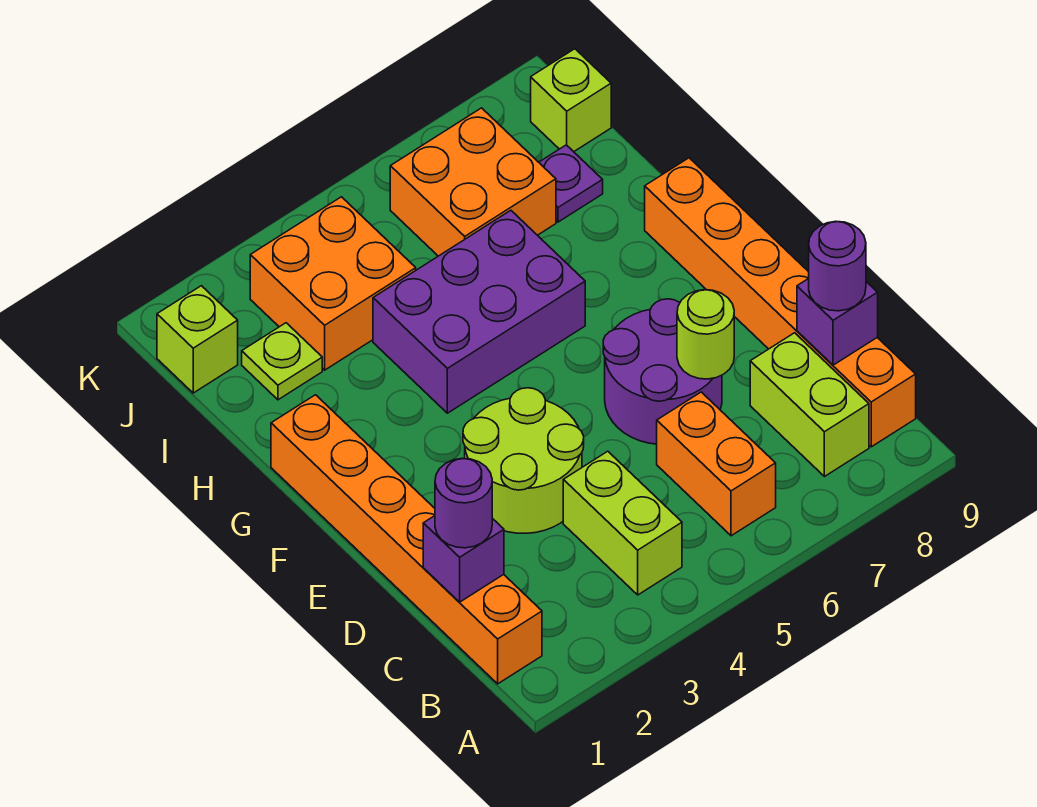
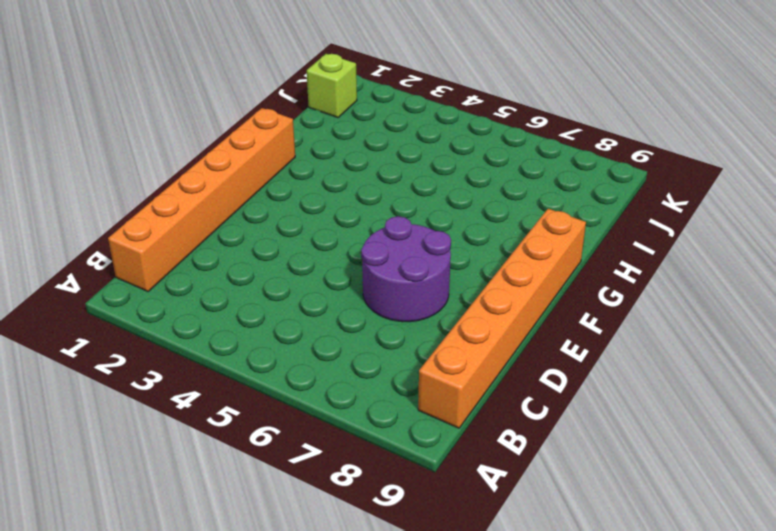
none -> lime 1x2 brick [563,451,682,595]
none -> orange 1x2 brick [657,392,776,536]
none -> lime 1x2 brick [750,333,869,477]

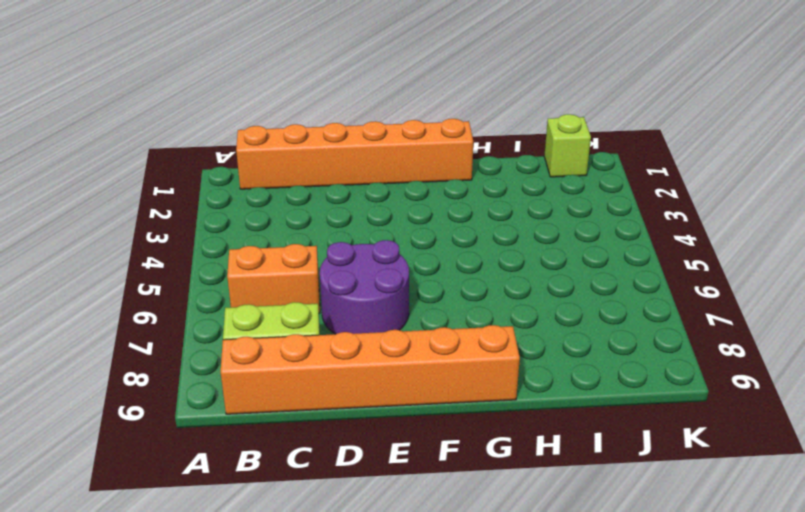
none -> lime 1x2 brick [563,451,682,595]
none -> lime 2x2 round brick [463,388,584,533]
none -> purple 2x3 brick [373,210,585,413]

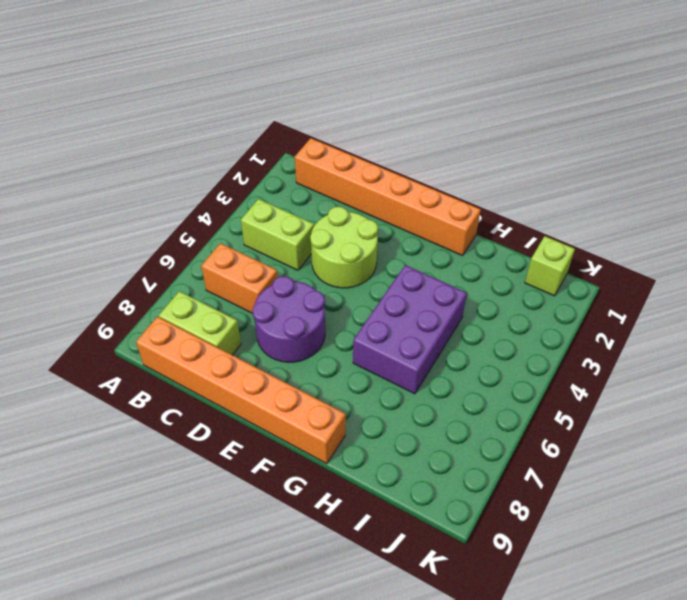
none -> lime 1x1 plate [242,323,322,400]
none -> orange 2x2 brick [250,197,416,370]
none -> orange 2x2 brick [390,108,556,256]

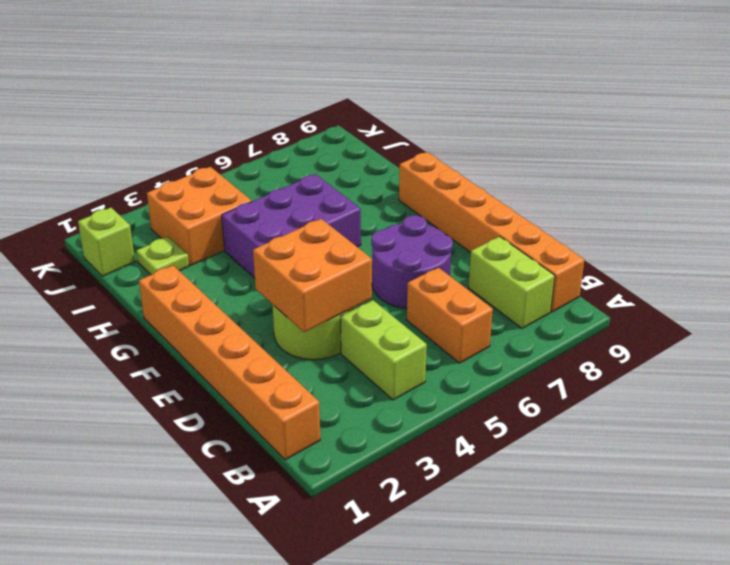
orange 2x2 brick [253,219,372,332] -> orange 2x2 brick moved to [390,108,556,256]
none -> purple 1x1 plate [539,145,603,222]
none -> lime 1x1 brick [531,49,611,152]
none -> purple 1x1 brick [423,516,504,602]

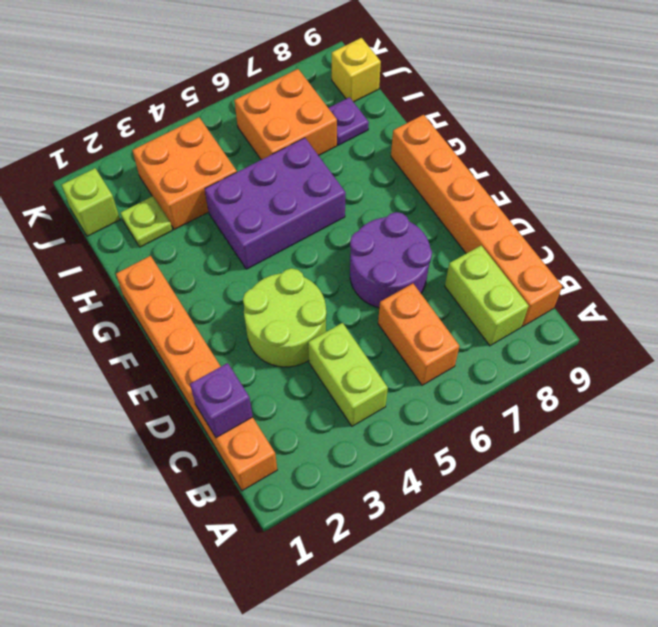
yellow 1x1 brick [332,38,381,102] -> lime 1x1 brick [531,49,611,152]
none -> purple 1x1 brick [797,279,878,365]
none -> lime 1x1 round brick [677,290,734,379]
none -> purple 1x1 round brick [435,458,492,548]

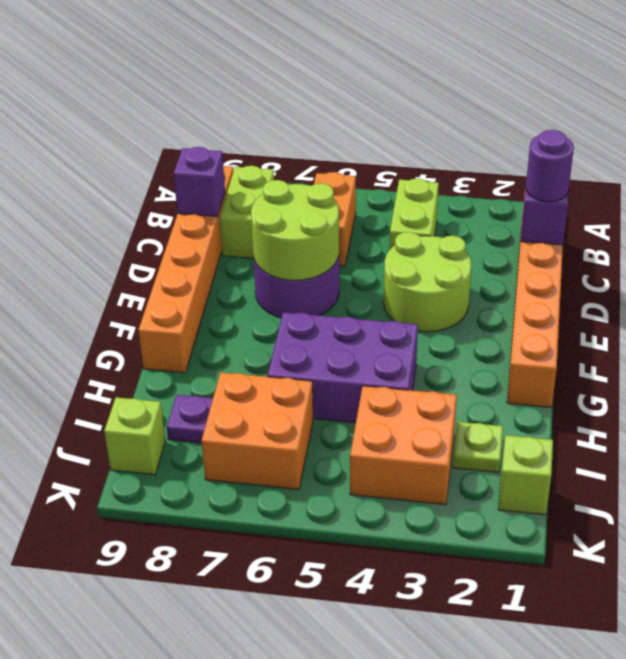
lime 2x2 round brick [251,180,339,280] -> lime 1x1 round brick [677,290,734,379]
none -> purple 1x1 round brick [809,221,866,311]

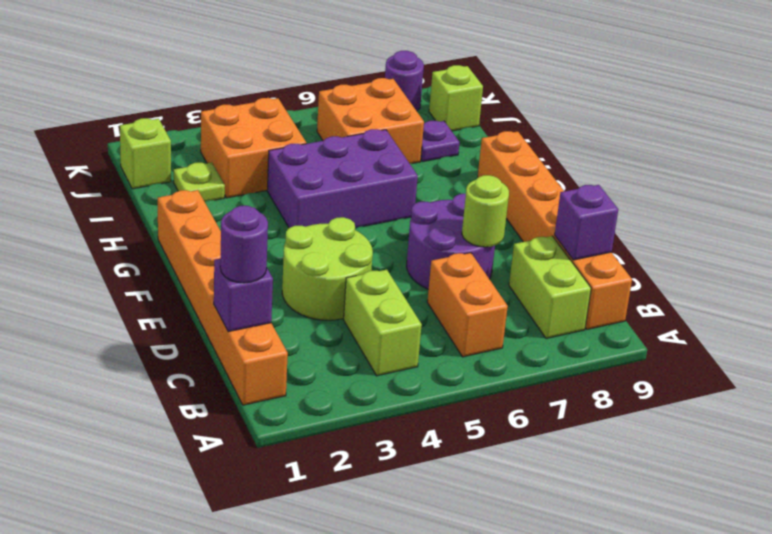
purple 1x1 round brick [385,51,424,111] -> purple 1x1 round brick moved to [809,221,866,311]

